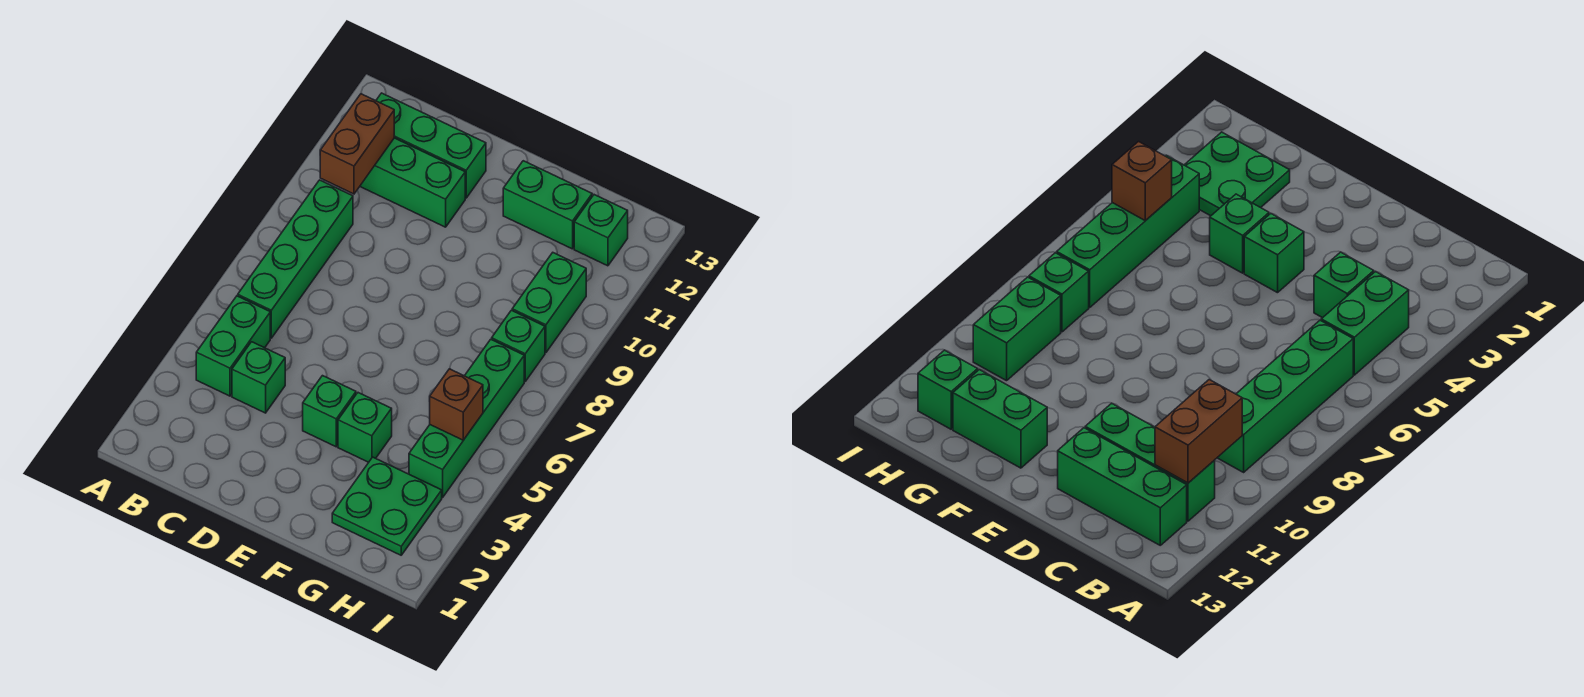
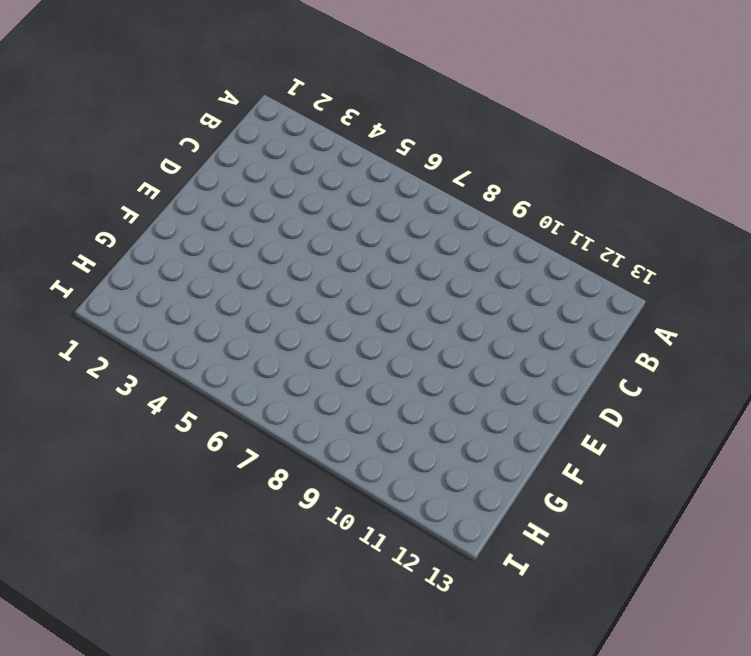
none -> green 1x2 brick [196,296,270,396]
none -> green 1x4 brick [238,180,353,338]
none -> green 1x3 brick [360,138,465,227]

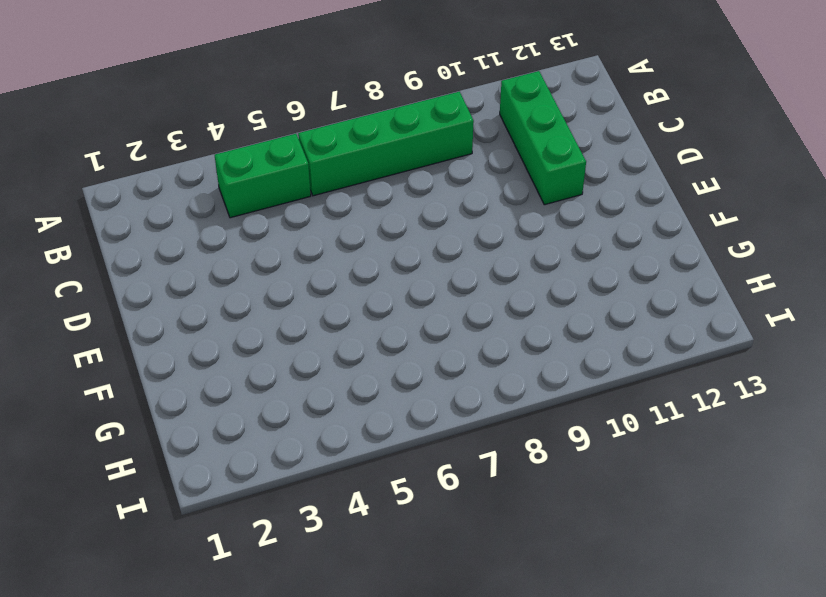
none -> green 1x3 brick [376,93,486,198]
none -> green 1x1 brick [232,342,285,413]
none -> green 1x1 brick [303,376,356,447]

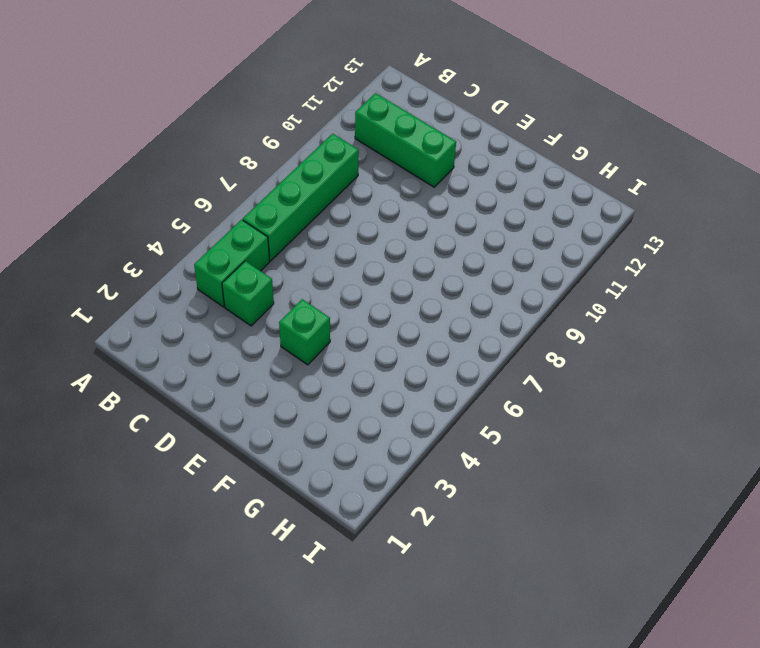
none -> green 1x3 brick [376,93,486,198]
none -> green 1x1 brick [338,393,392,462]
none -> green 1x2 brick [503,161,592,249]

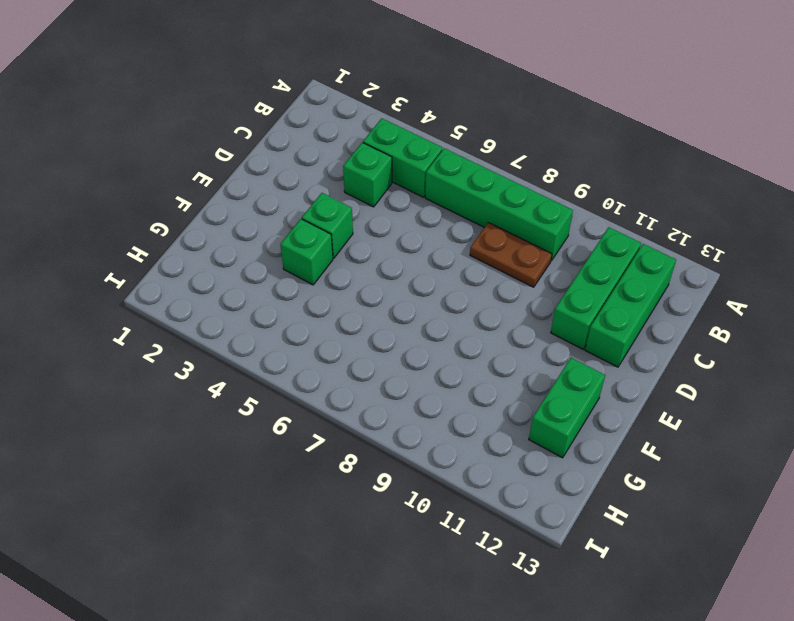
brown 1x2 plate [470,223,552,287] -> none
none -> green 2x2 plate [332,457,442,555]
none -> green 1x4 brick [409,339,524,497]
none -> green 1x1 brick [492,310,545,381]

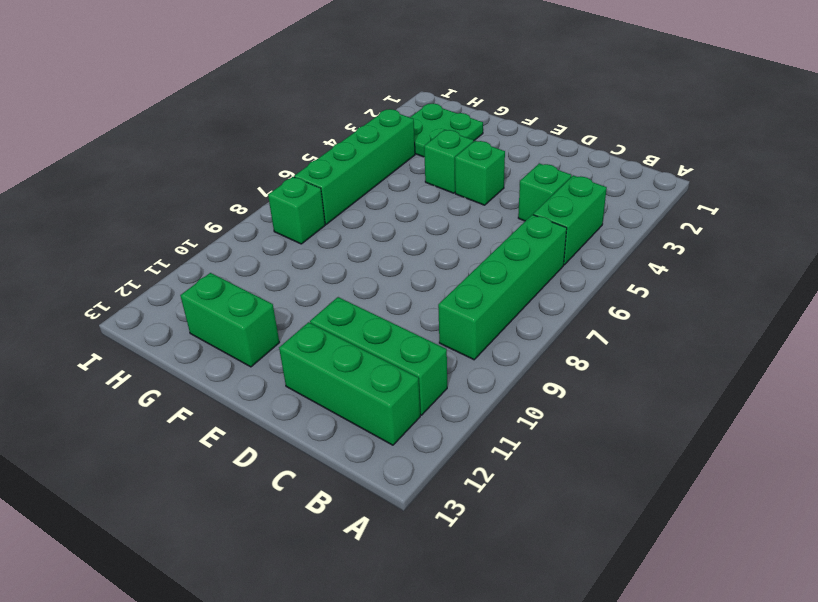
none -> green 1x2 brick [512,253,586,353]
none -> green 1x1 brick [574,195,628,266]
none -> brown 1x2 brick [320,94,394,194]

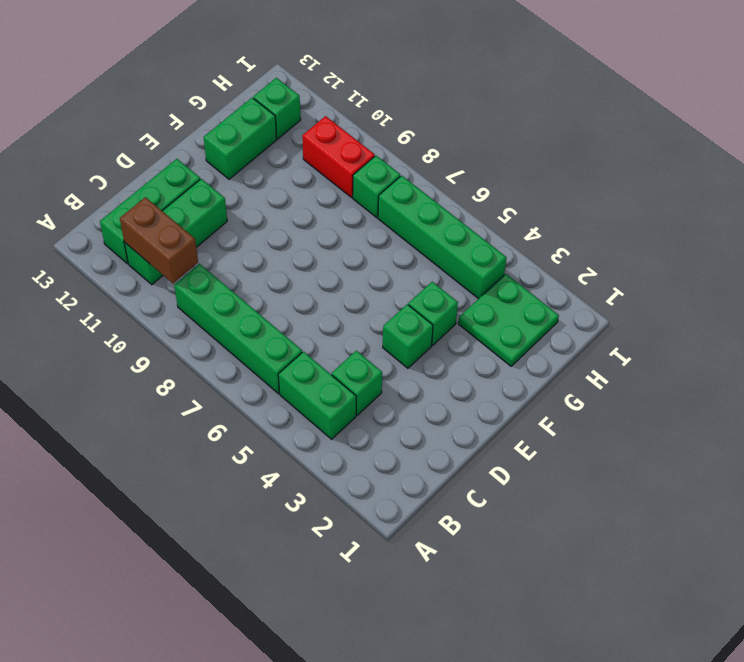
red 1x2 brick [302,116,375,197] -> green 1x2 brick [512,253,586,353]
none -> brown 1x1 brick [430,369,483,440]

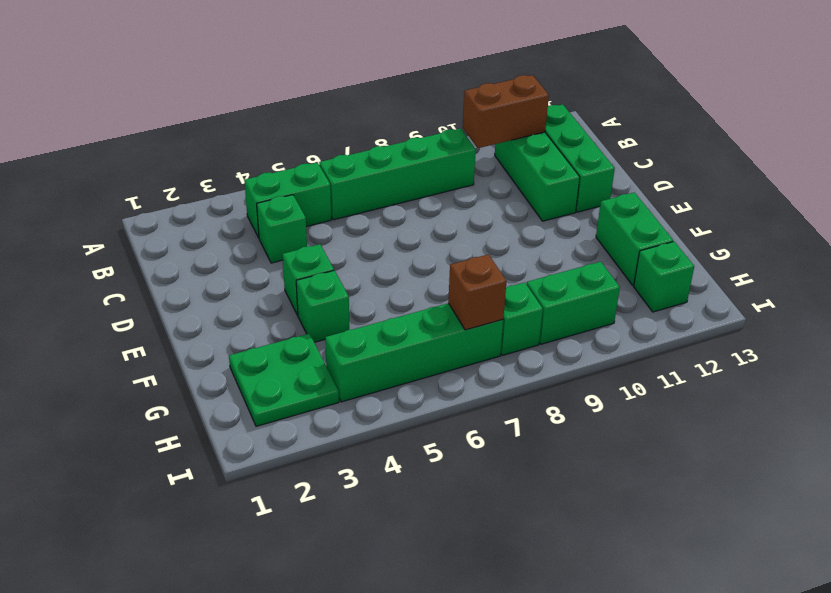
brown 1x1 brick [448,254,507,330] -> brown 1x1 brick moved to [430,369,483,440]

